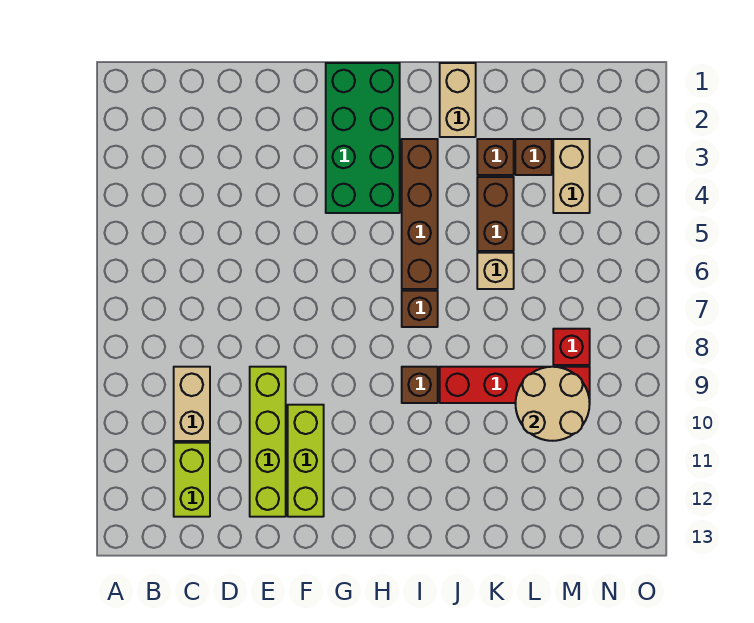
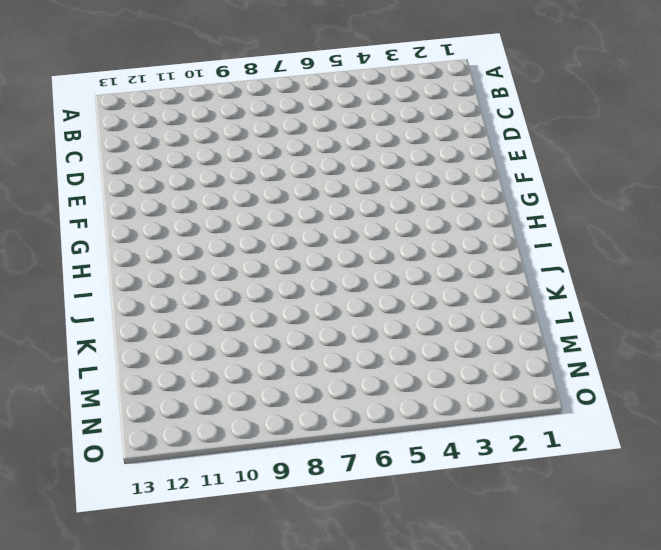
none -> tan 1x2 brick [174,367,210,441]
none -> lime 1x2 brick [174,443,210,517]
none -> lime 1x4 brick [250,367,286,517]

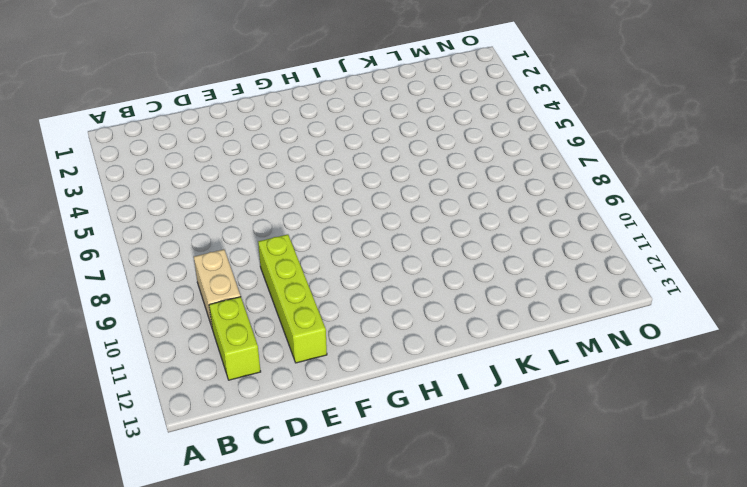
none -> lime 1x3 brick [288,405,324,517]
none -> green 2x4 brick [326,63,400,213]
none -> brown 1x4 brick [402,139,438,289]

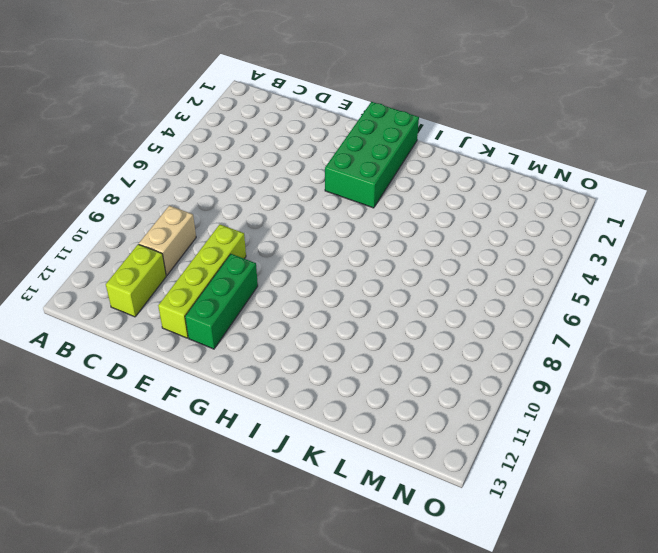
green 1x3 brick [185,254,258,349] -> lime 1x3 brick [288,405,324,517]
none -> brown 1x4 brick [402,139,438,289]
none -> brown 1x1 brick [402,291,438,327]
none -> brown 1x1 brick [402,367,438,403]

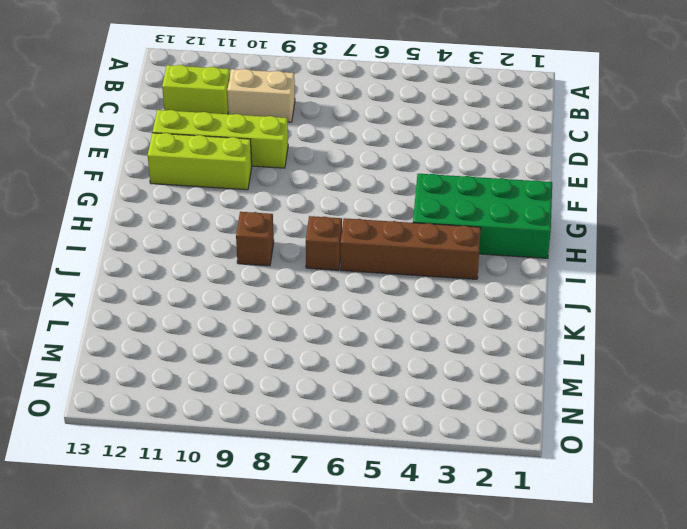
none -> tan 1x2 brick [440,63,476,137]
none -> red 1x4 brick [440,367,590,403]
none -> brown 1x1 brick [477,139,514,175]

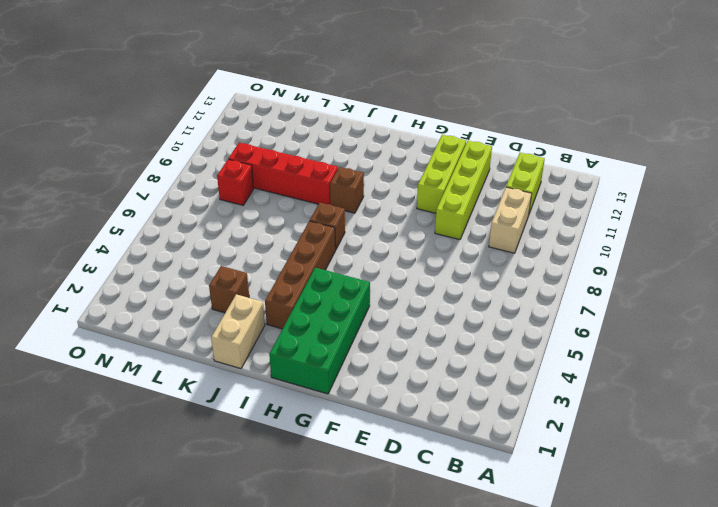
none -> brown 1x2 brick [477,177,514,251]
none -> tan 1x1 brick [477,253,514,289]
none -> brown 1x1 brick [515,139,552,175]

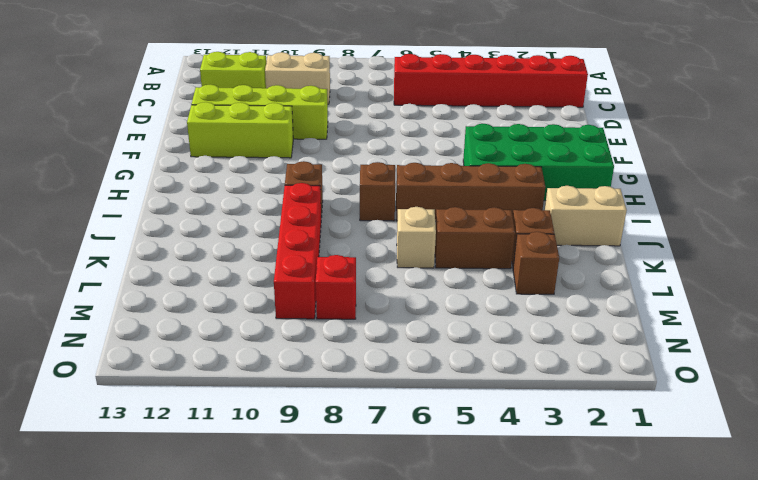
red 1x6 brick [394,54,588,107] -> none
none -> tan 1x2 brick [553,139,590,213]
none -> tan 2x2 round brick [515,367,590,441]

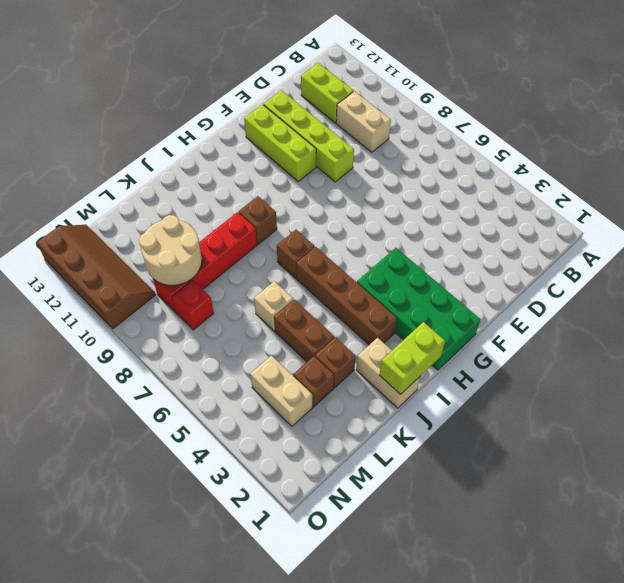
lime 1x2 brick [380,322,445,394] -> none
brown 2x4 slope [37,225,156,329] -> none

